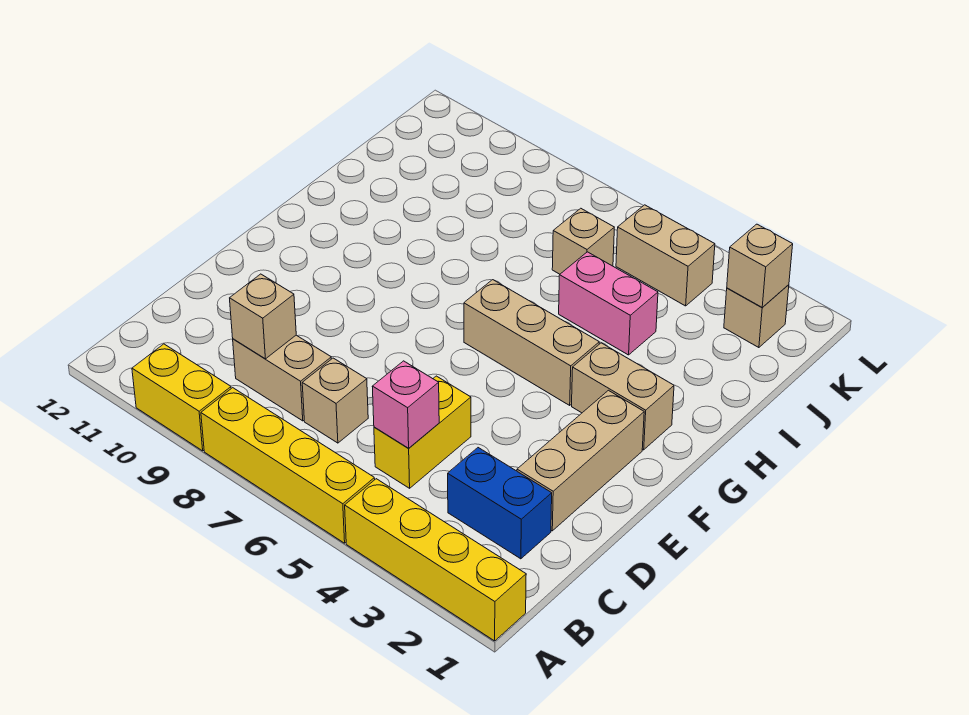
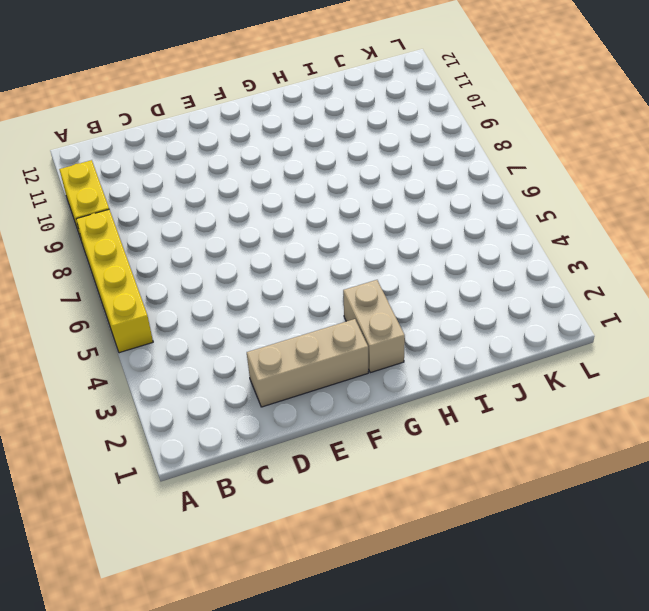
none -> yellow 1x4 brick [345,479,526,641]
none -> blue 1x2 brick [448,448,552,559]
none -> yellow 1x2 brick [374,376,471,488]

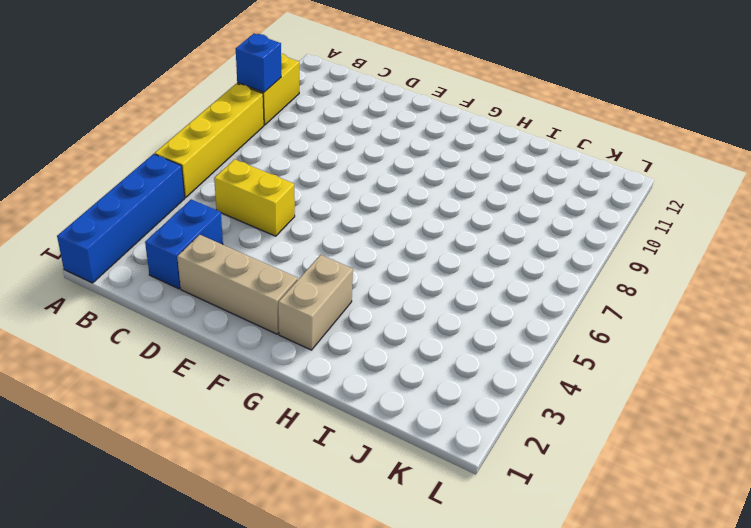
blue 1x4 brick [57,154,185,283] -> yellow 1x4 brick [345,479,526,641]
blue 1x1 brick [236,34,281,92] -> none
none -> tan 1x1 brick [302,358,368,443]
none -> tan 1x2 brick [233,335,331,421]
none -> tan 1x3 brick [464,280,599,405]

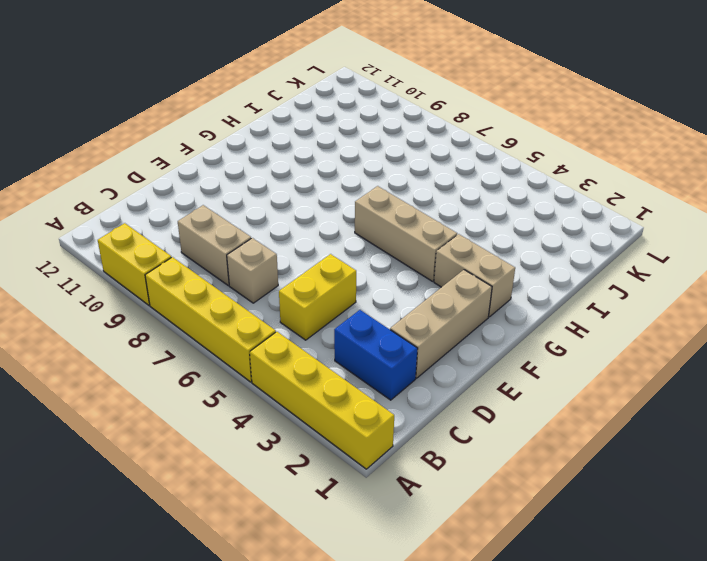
none -> pink 1x2 brick [559,252,658,355]
none -> tan 1x1 brick [552,208,614,274]
none -> tan 1x1 brick [724,285,789,348]

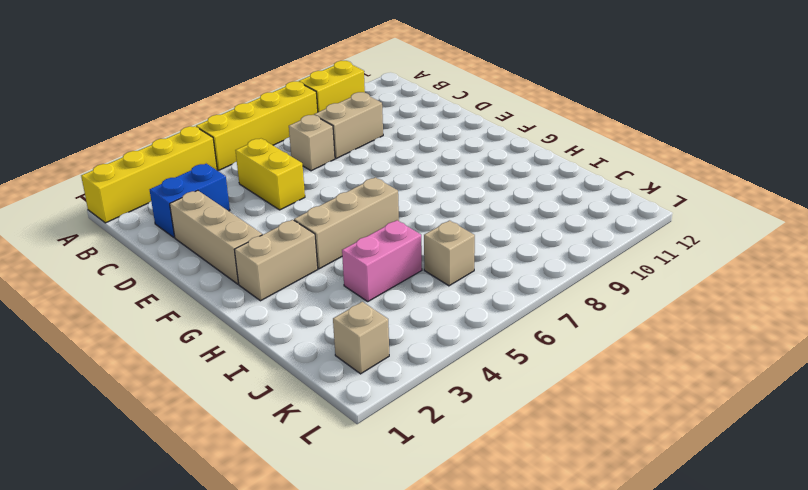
none -> tan 1x2 brick [616,205,715,306]
none -> pink 1x1 brick [372,361,439,448]
none -> tan 1x1 brick [230,274,296,359]

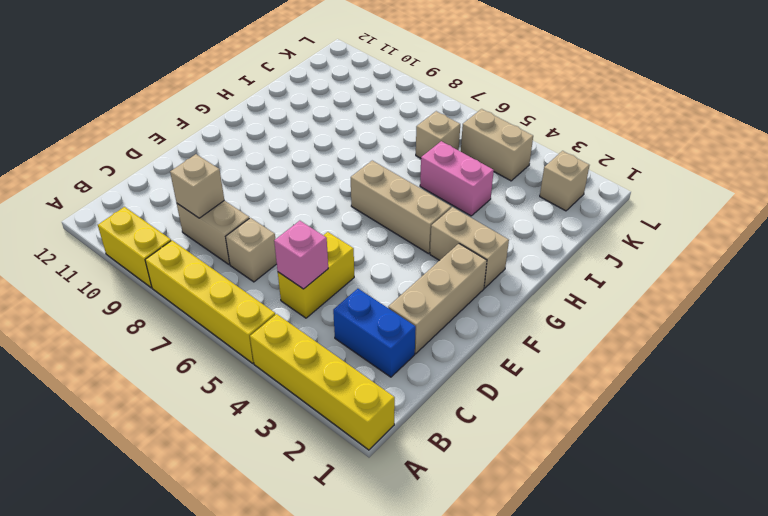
none -> tan 1x1 brick [727,224,793,307]

